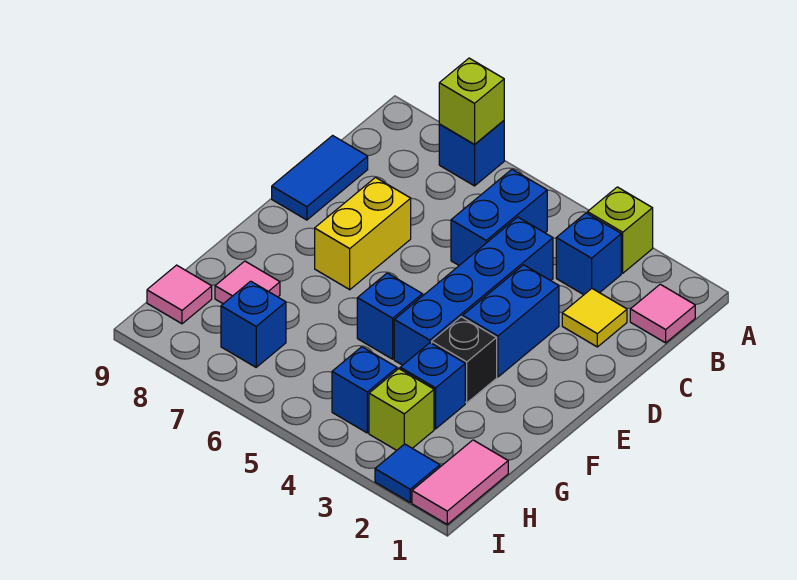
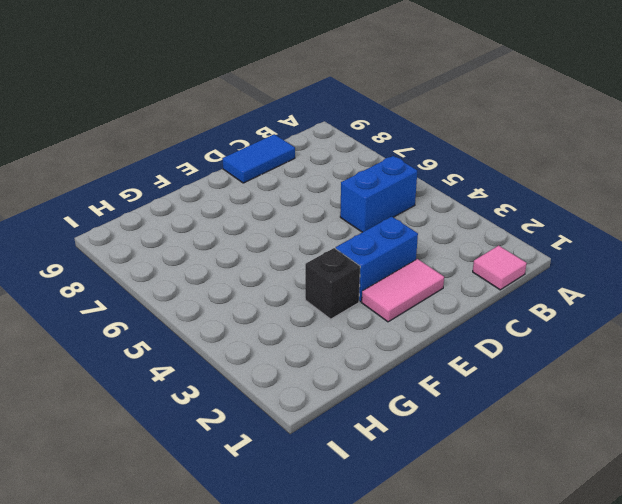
pink 1x2 tile [362,259,444,322] -> pink 1x2 tile moved to [412,440,508,524]
none -> lime 1x1 brick [588,187,653,273]
none -> blue 1x1 brick [439,121,504,186]
none -> blue 1x1 brick [556,213,621,295]

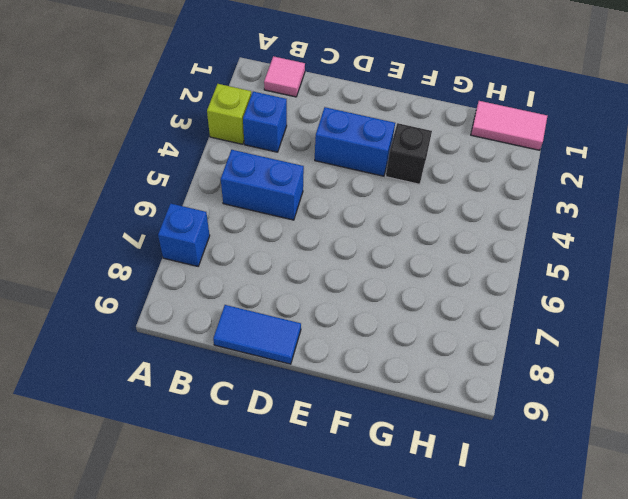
none -> yellow 1x1 tile [562,289,627,347]
none -> blue 1x4 brick [394,217,553,365]
none -> yellow 1x2 brick [315,178,411,290]

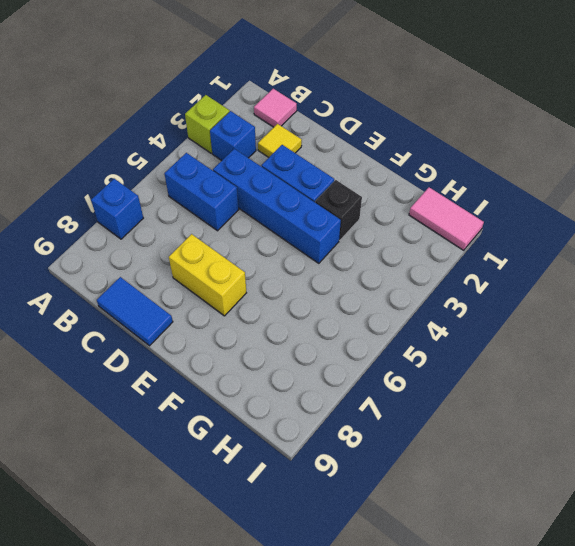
none -> blue 1x1 brick [357,273,422,359]
none -> blue 1x1 brick [400,343,465,429]
none -> pink 1x1 tile [215,261,280,304]

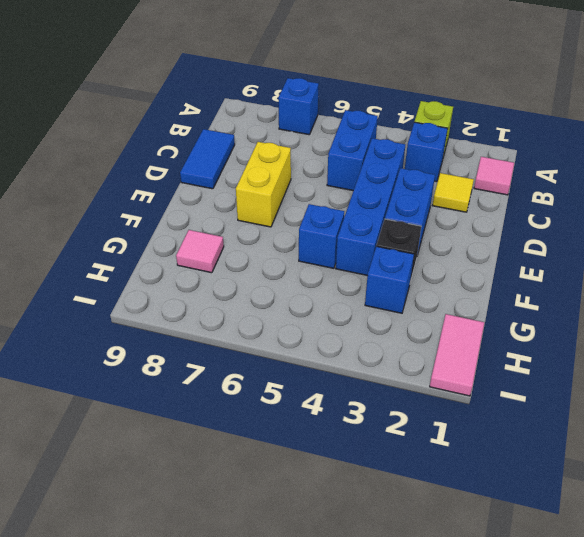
none -> lime 1x1 brick [369,369,434,450]
none -> blue 1x1 brick [332,347,397,433]
none -> blue 1x1 brick [221,281,286,367]

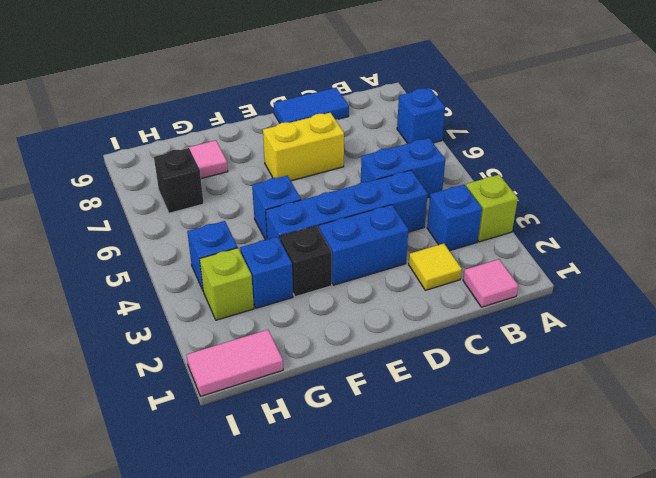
black 1x1 brick [154,148,204,213] -> blue 1x1 brick [221,281,286,367]
none -> pink 1x1 tile [147,265,212,324]
none -> blue 1x1 tile [375,444,440,502]
none -> lime 1x1 brick [439,58,504,145]

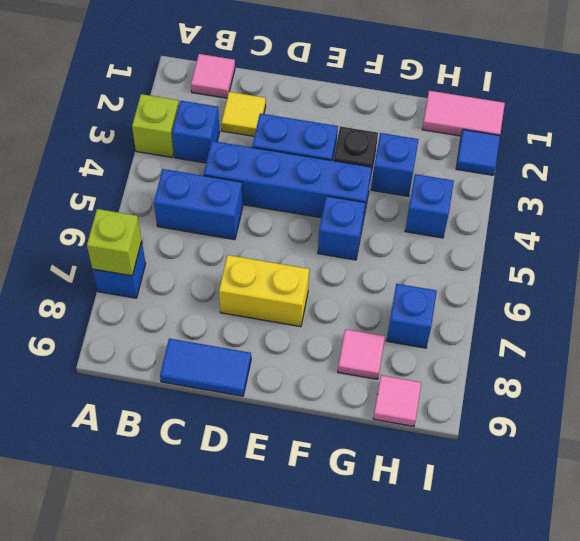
none -> lime 1x1 brick [369,369,434,450]

